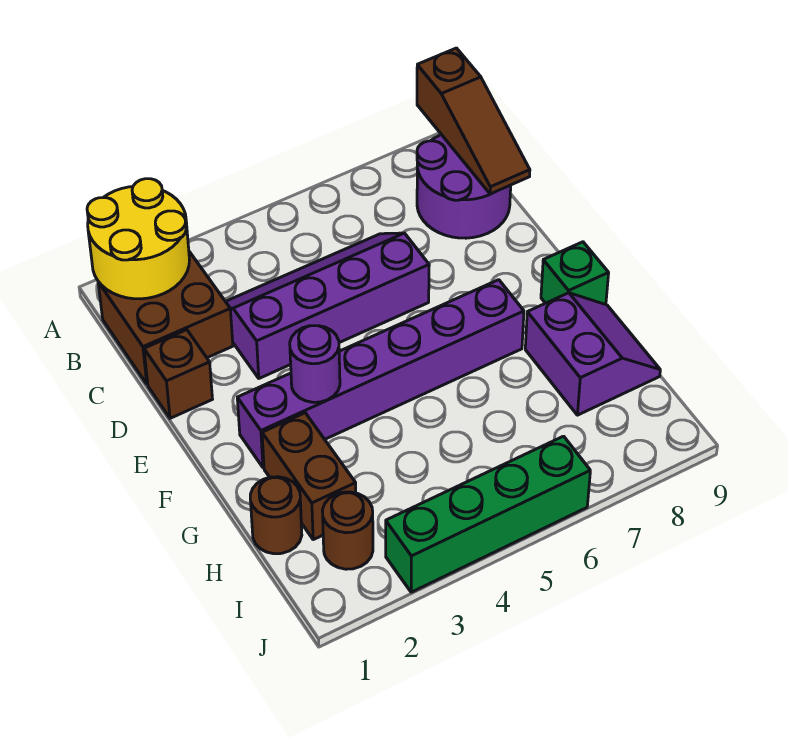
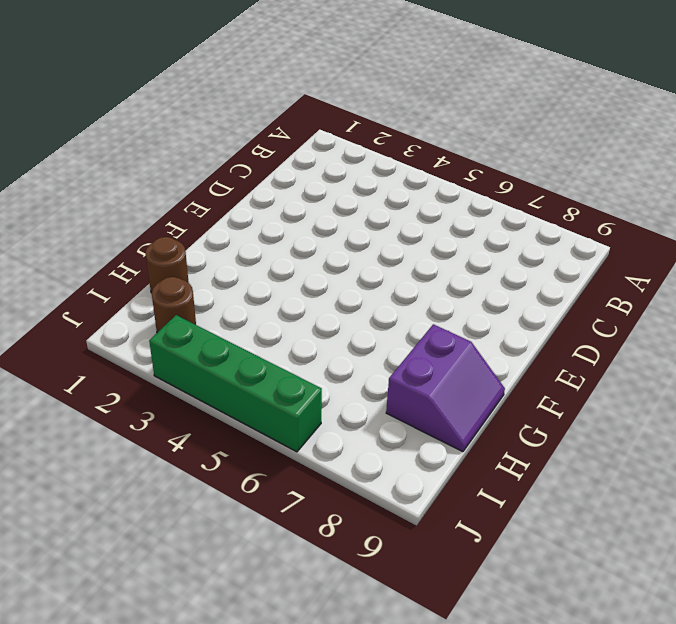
none -> brown 2x2 brick [98,252,233,384]
none -> purple 2x2 round brick [417,135,511,238]
none -> purple 2x4 slope [226,233,429,378]

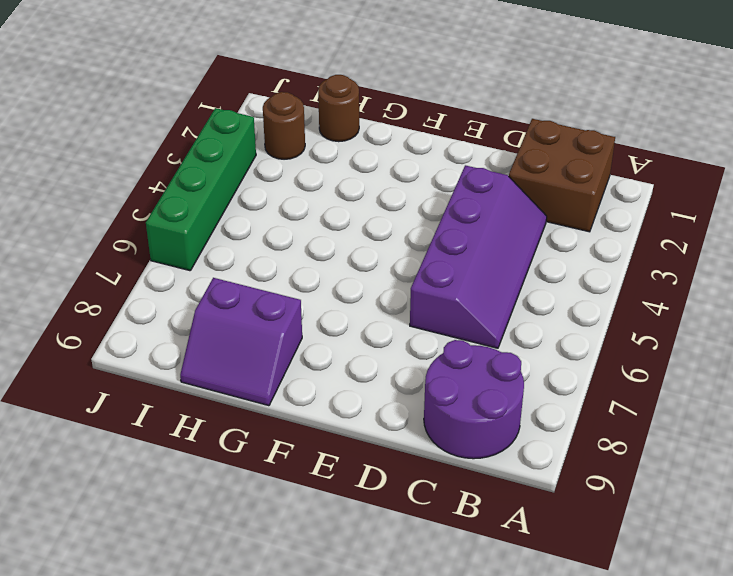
none -> brown 1x1 brick [144,330,212,418]
none -> purple 1x6 brick [237,280,524,468]
none -> green 1x1 brick [541,242,609,305]

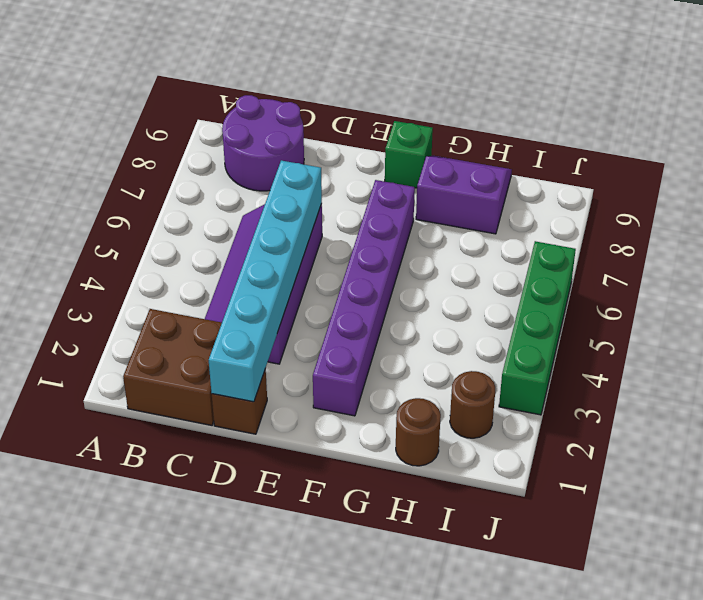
cyan 1x6 brick [209,160,322,402] -> none
none -> brown 1x2 brick [262,413,356,540]
none -> yellow 2x2 round brick [87,179,190,299]
none -> brown 1x3 slope [417,48,530,194]

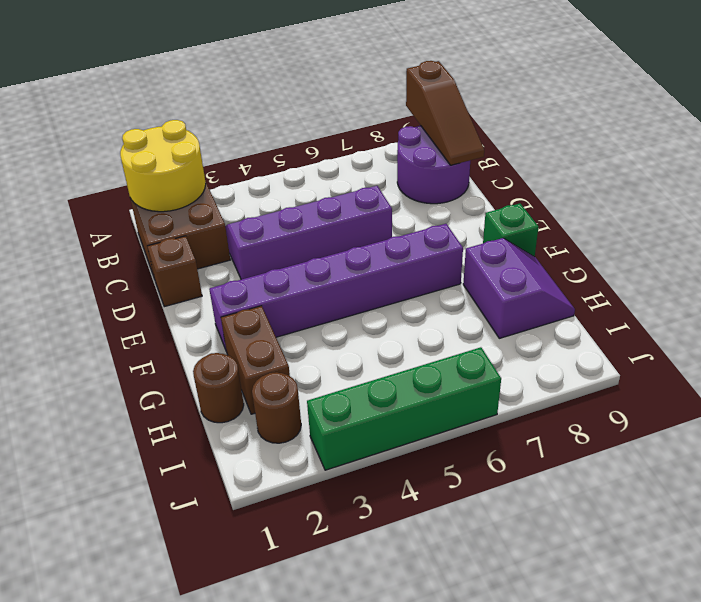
none -> purple 1x1 round brick [290,326,340,402]

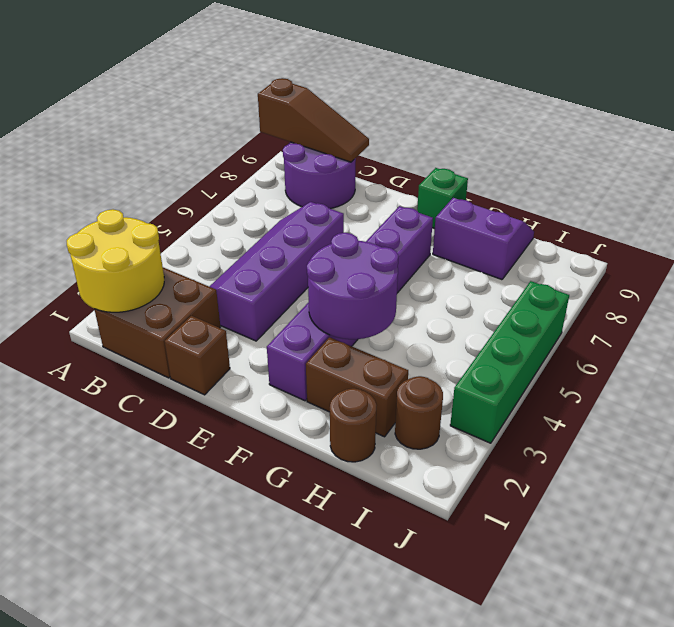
purple 2x2 round brick [307,233,398,339] -> purple 1x1 round brick [290,326,340,402]

